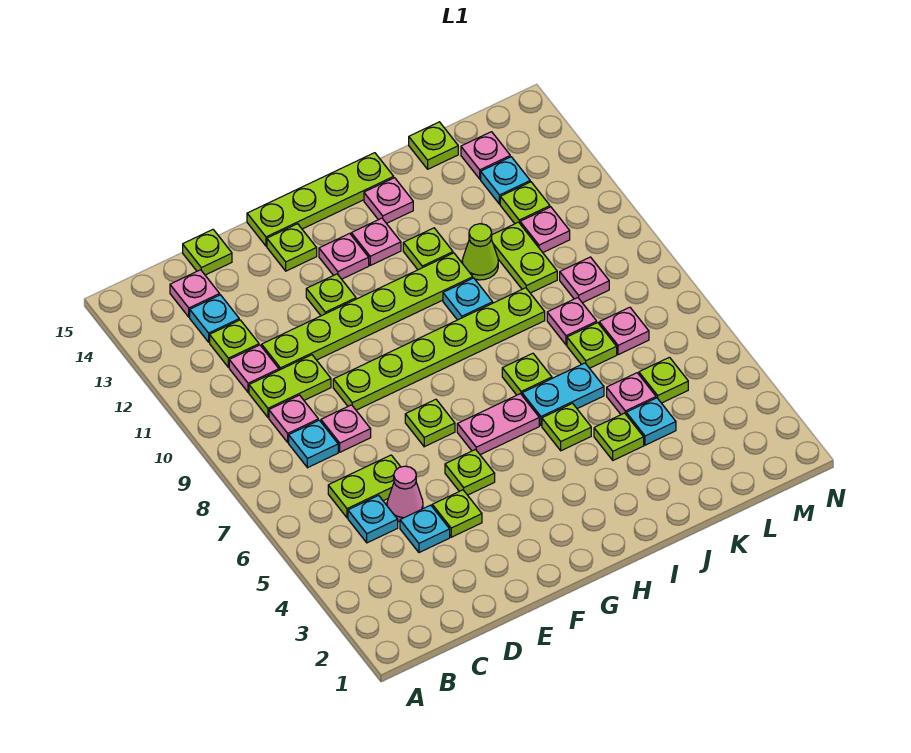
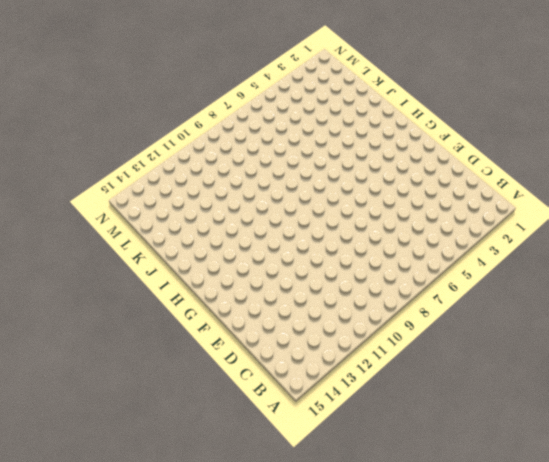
none -> cyan 1x1 plate [348,495,398,543]
none -> lime 1x2 plate [328,455,400,518]
none -> cyan 1x1 plate [289,420,338,468]
none -> pink 1x1 plate [269,395,318,442]

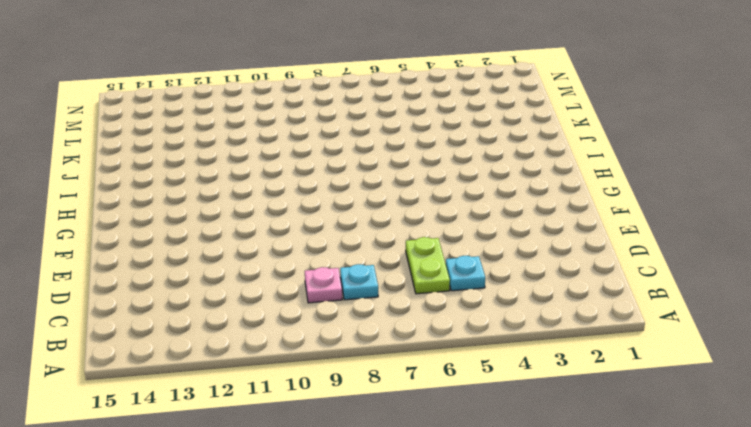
none -> lime 1x2 plate [249,355,331,417]
none -> pink 1x1 plate [229,345,279,392]
none -> lime 1x1 plate [210,320,259,367]
none -> cyan 1x1 plate [190,295,239,342]

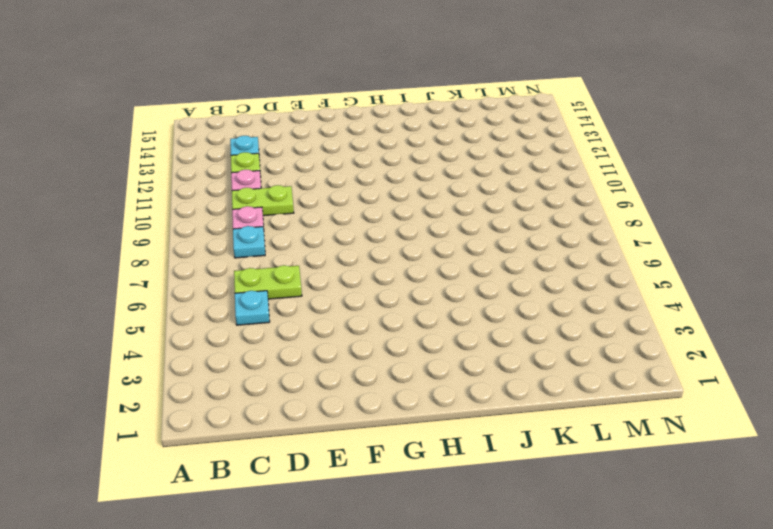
none -> pink 1x1 plate [170,270,220,317]
none -> cyan 1x1 plate [400,505,450,553]
none -> pink 1x1 cone [387,466,423,522]
none -> pink 1x1 plate [321,405,371,452]

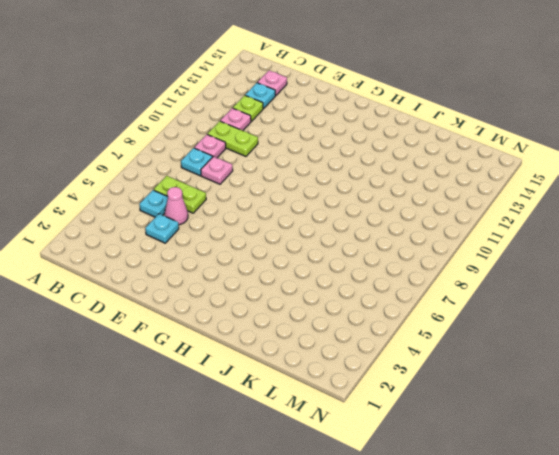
none -> lime 1x6 plate [262,253,473,370]
none -> lime 1x1 plate [183,230,232,275]
none -> lime 1x1 plate [432,490,482,537]
none -> lime 1x6 plate [333,288,545,410]

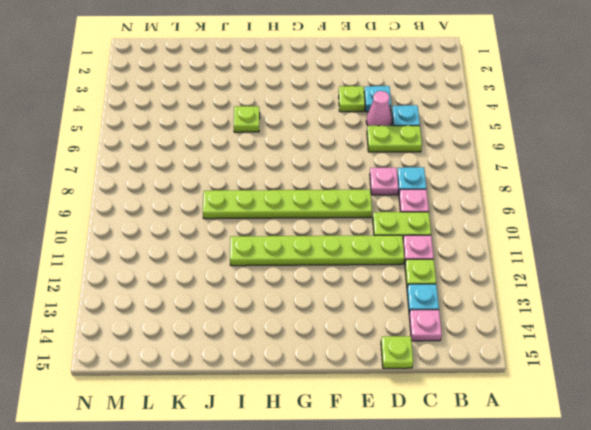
none -> lime 1x1 plate [445,449,495,495]
none -> lime 1x1 plate [405,399,455,447]
none -> lime 1x1 plate [306,274,356,316]
none -> lime 1x1 plate [267,224,317,271]

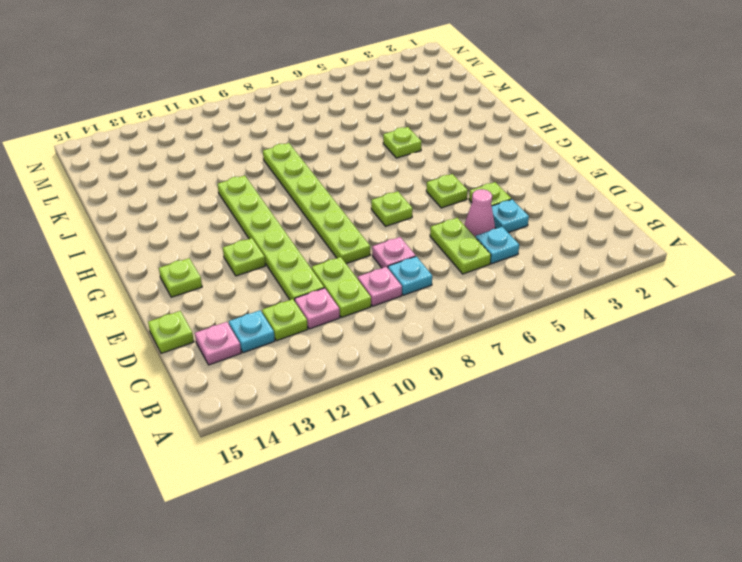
none -> lime 1x4 plate [247,153,394,246]
none -> pink 1x2 plate [457,394,539,455]
none -> pink 1x1 plate [319,233,369,279]
none -> pink 1x1 plate [351,218,401,265]

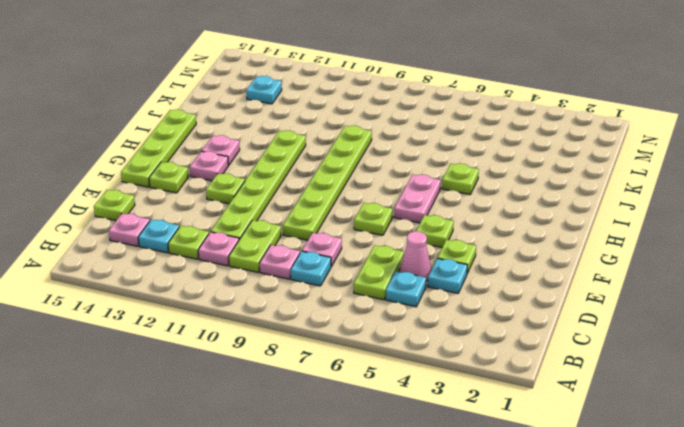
none -> cyan 1x2 plate [522,363,604,426]
none -> lime 1x1 plate [502,353,552,395]
none -> cyan 1x1 plate [443,278,493,320]
none -> lime 1x1 plate [403,228,453,270]

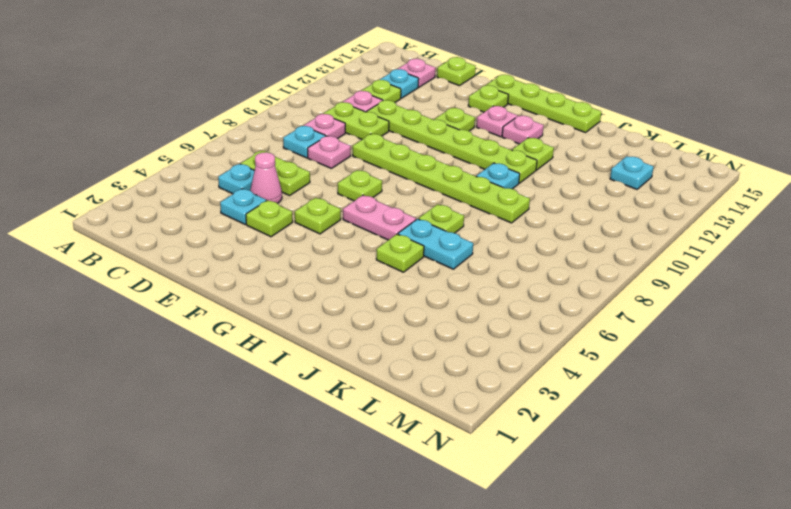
none -> pink 1x1 plate [364,178,413,223]
none -> lime 1x1 plate [594,413,644,460]
none -> lime 1x1 cone [462,224,498,280]
none -> cyan 1x1 plate [626,398,676,445]

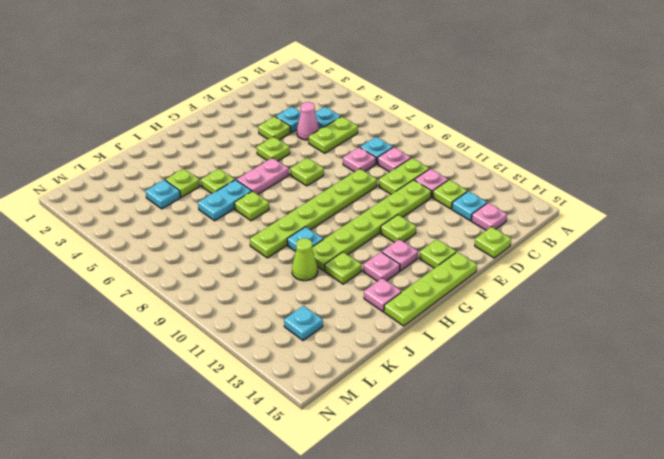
none -> pink 1x1 plate [607,373,656,415]
none -> lime 1x1 plate [567,323,617,368]
none -> pink 1x1 plate [547,298,597,345]
none -> lime 1x2 plate [491,222,557,293]

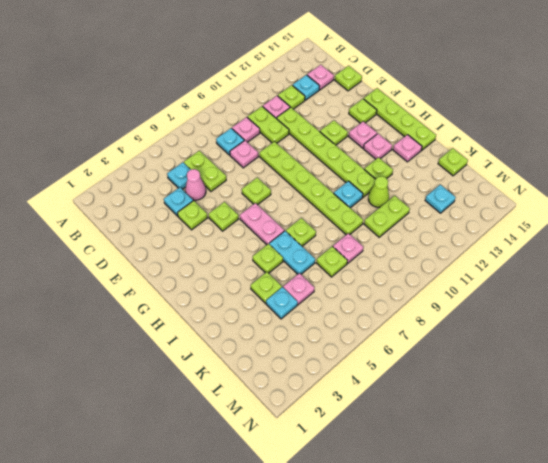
none -> lime 1x1 plate [639,357,688,403]
none -> pink 1x1 plate [599,307,649,355]
none -> pink 1x1 plate [560,257,609,303]
none -> pink 1x1 plate [520,207,570,252]

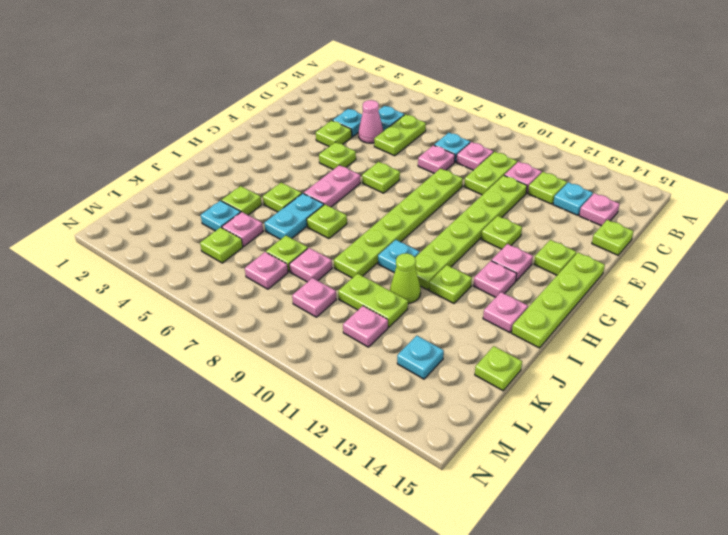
none -> lime 1x1 plate [500,182,550,224]
none -> pink 1x1 plate [461,132,510,179]

